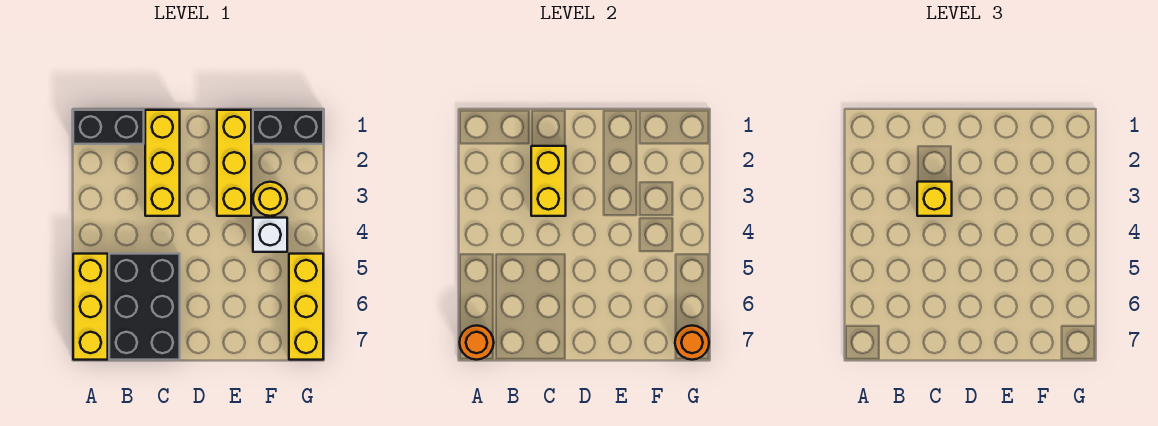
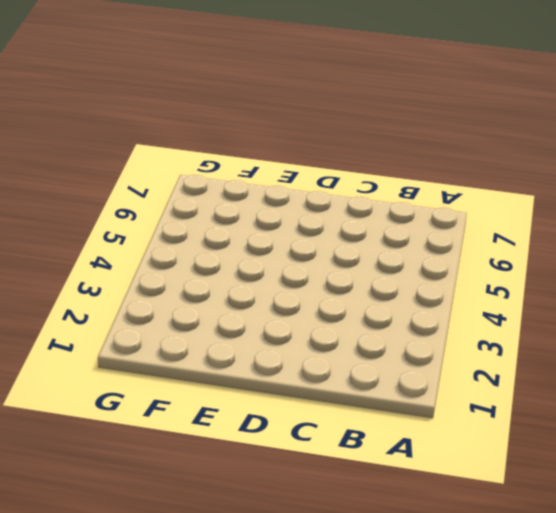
none -> black 1x2 brick [73,110,144,144]
none -> yellow 1x3 brick [73,254,108,360]
none -> black 2x3 brick [109,254,180,360]

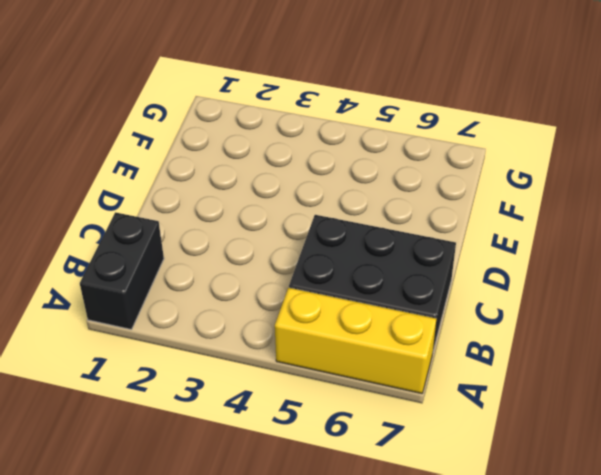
none -> yellow 1x3 brick [145,110,180,216]
none -> yellow 1x3 brick [217,110,251,216]
none -> black 1x2 brick [253,110,323,144]

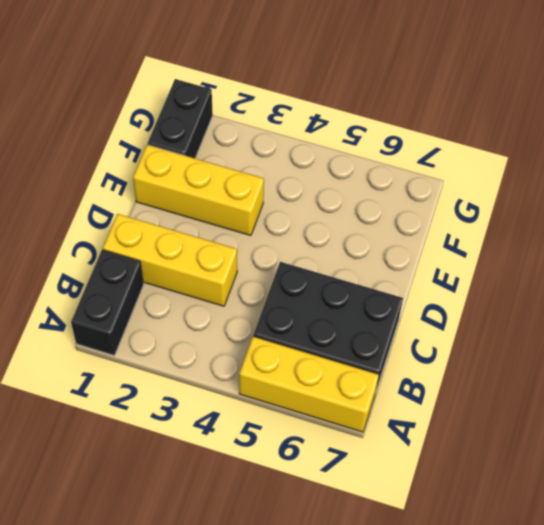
none -> yellow 1x1 round brick [253,182,287,216]
none -> white 1x1 brick [253,218,287,252]
none -> yellow 1x3 brick [289,254,323,360]

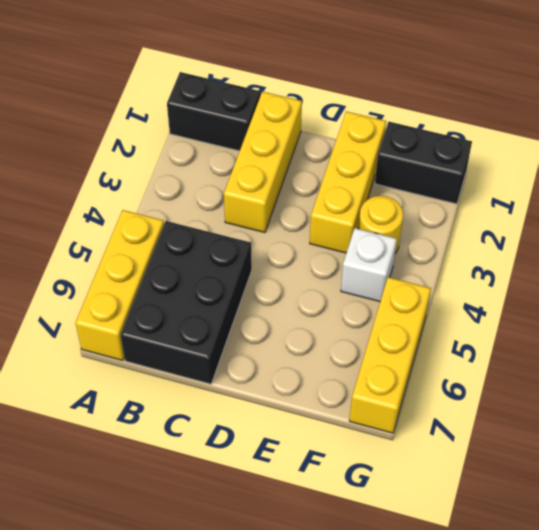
none -> orange 1x1 round brick [460,326,494,360]
none -> yellow 1x2 brick [531,146,566,216]
none -> orange 1x1 round brick [675,326,709,360]

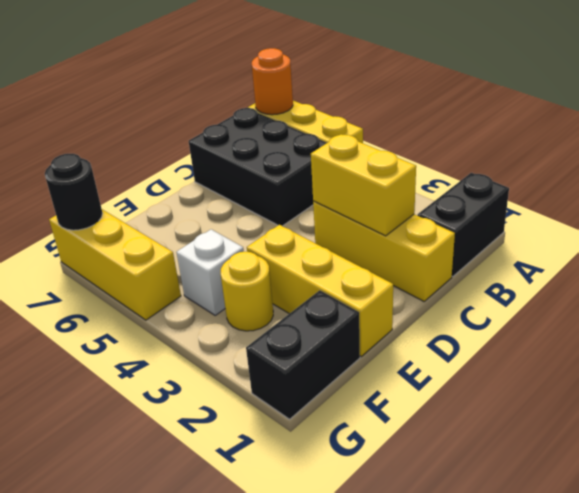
black 1x1 round brick [45,154,103,230] -> orange 1x1 round brick [675,326,709,360]
none -> yellow 1x1 brick [917,182,952,216]

